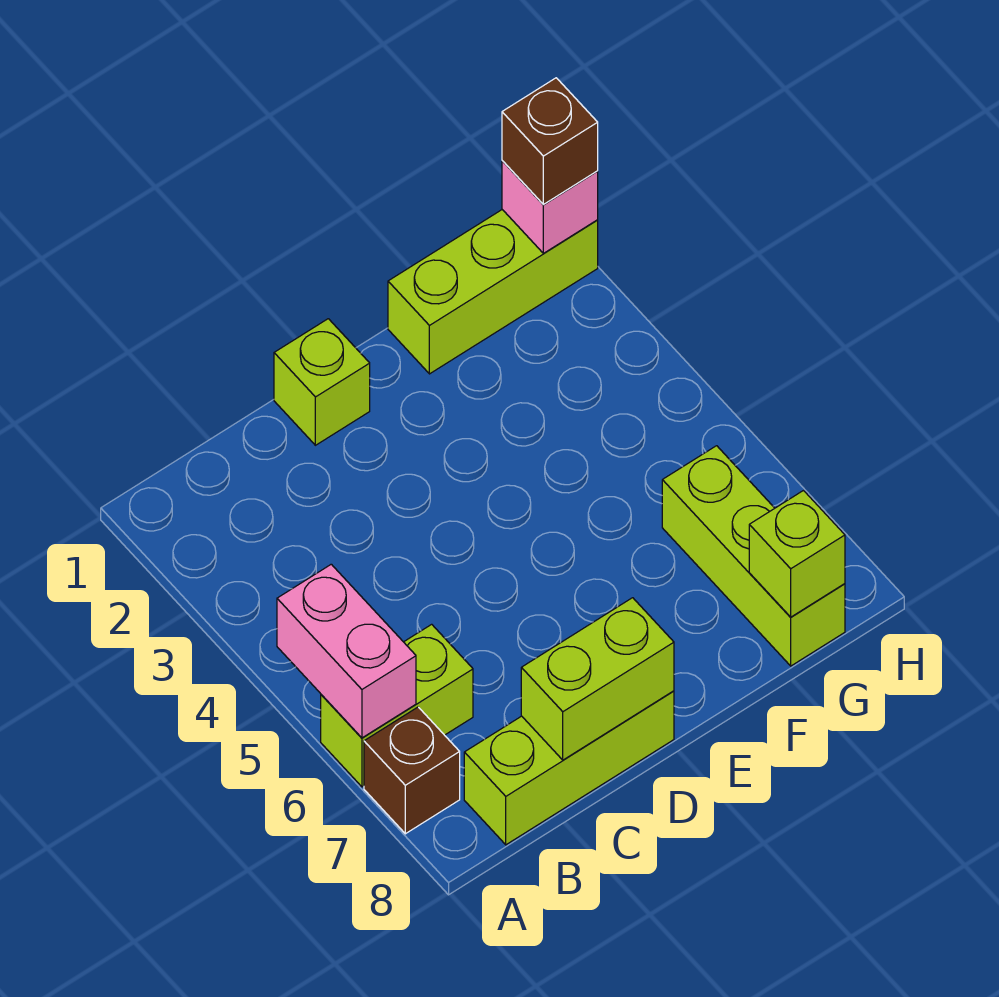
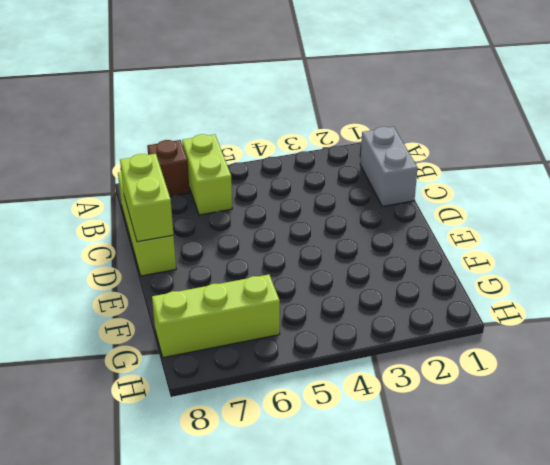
grey 1x2 brick [360,127,417,207] -> none
none -> lime 1x1 brick [274,319,370,445]
none -> lime 1x3 brick [388,210,598,374]

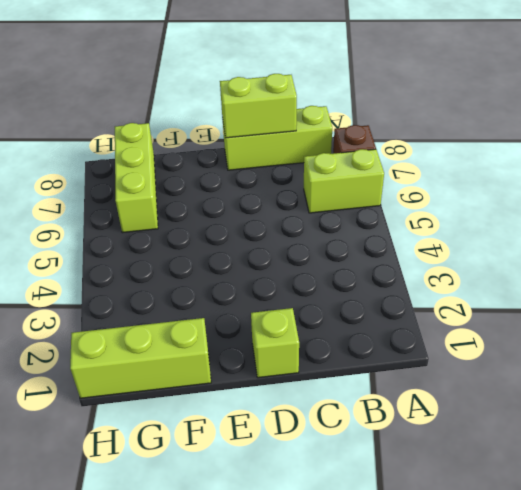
none -> pink 1x2 brick [277,564,416,738]
none -> lime 1x1 brick [749,491,845,617]

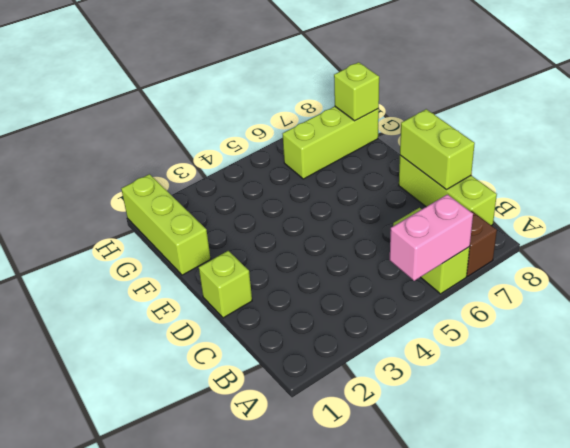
none -> pink 1x1 brick [502,161,598,253]
none -> brown 1x1 brick [502,78,598,204]

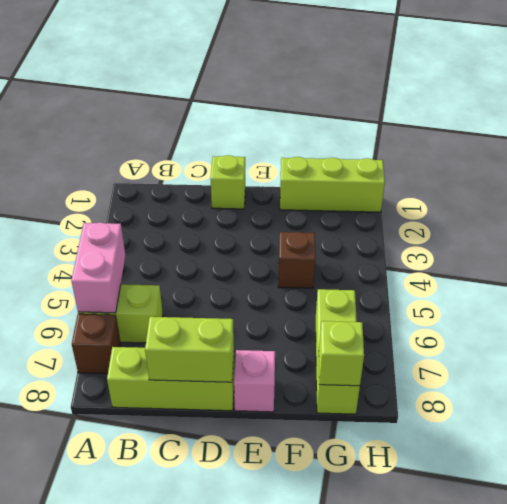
pink 1x1 brick [234,350,275,412] -> pink 1x1 brick moved to [502,161,598,253]
brown 1x1 brick [278,232,315,288] -> brown 1x1 brick moved to [502,78,598,204]

